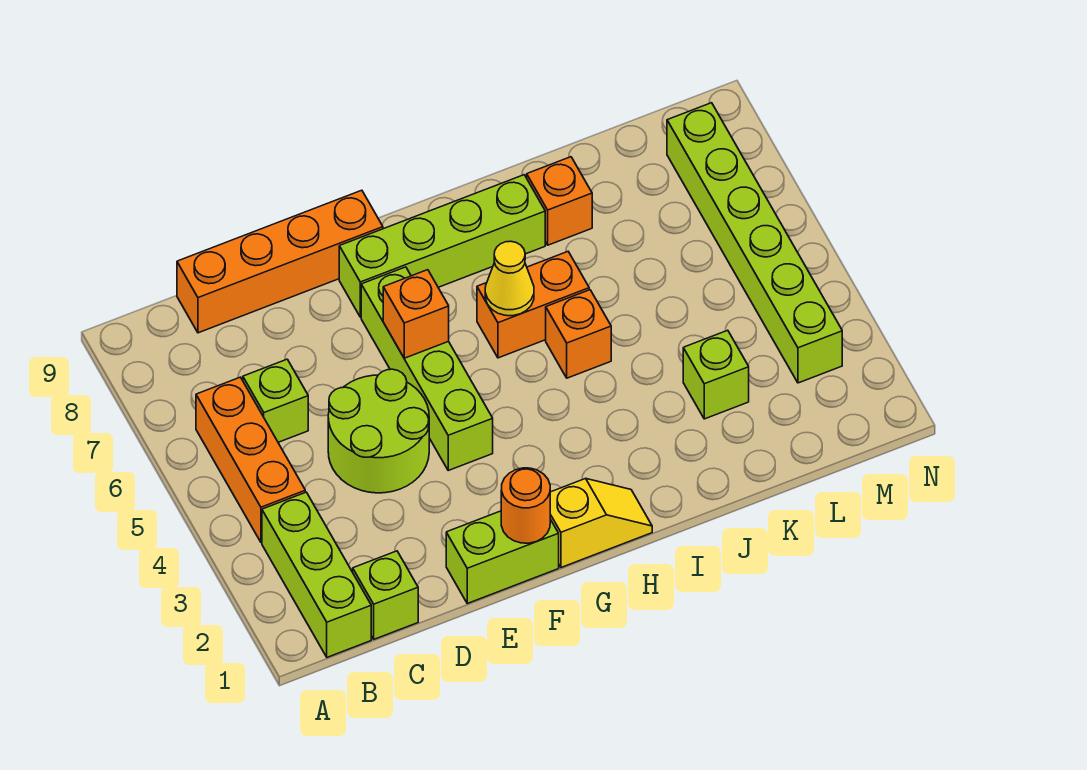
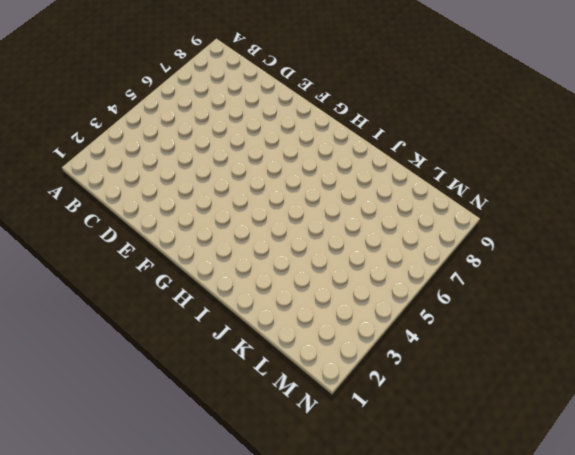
none -> lime 1x3 brick [262,492,371,657]
none -> orange 1x3 brick [196,377,305,542]
none -> lime 1x1 brick [353,551,418,639]

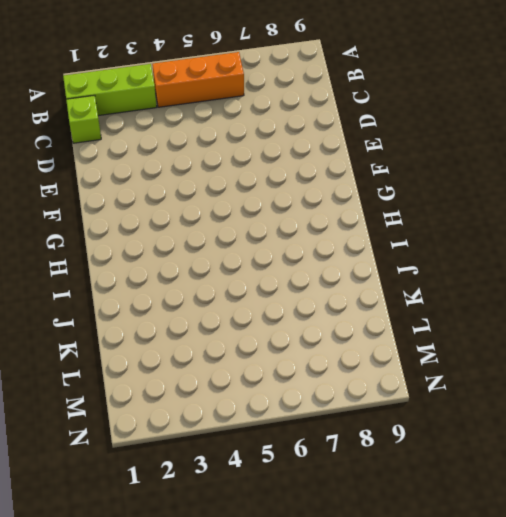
none -> lime 1x1 brick [243,359,308,442]
none -> orange 1x4 brick [177,190,383,333]
none -> lime 2x2 round brick [328,369,429,493]

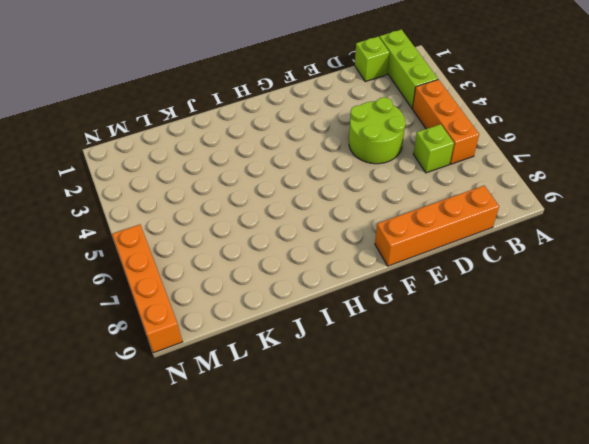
orange 1x4 brick [112,225,183,353] -> none
none -> lime 1x2 brick [446,511,559,603]
none -> lime 1x4 brick [361,267,493,470]
none -> lime 1x4 brick [339,175,545,317]

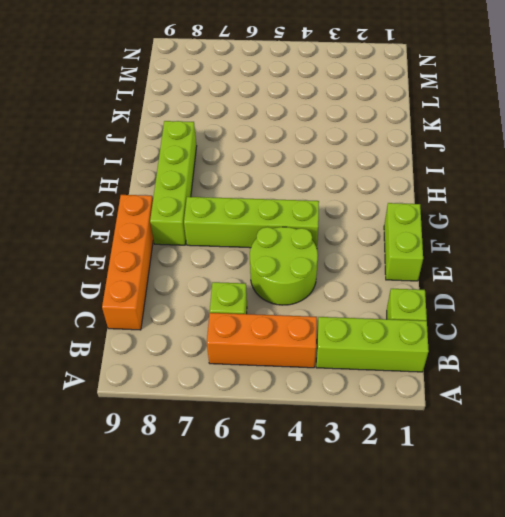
none -> yellow 1x2 slope [550,478,652,568]
none -> orange 1x2 brick [477,252,589,358]
none -> orange 1x1 brick [546,290,611,378]

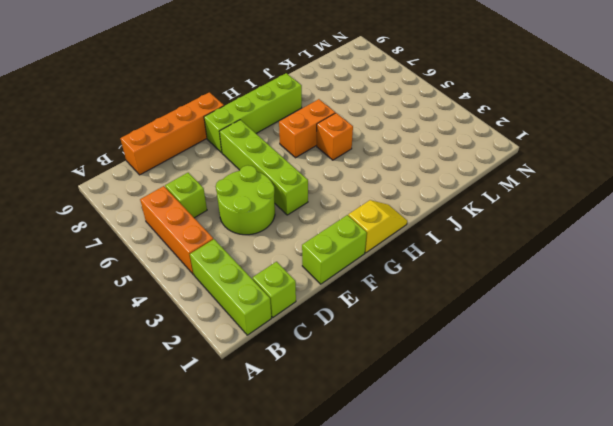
none -> orange 1x1 brick [527,157,592,245]
none -> lime 1x1 brick [683,330,749,419]
none -> lime 1x6 brick [667,103,842,383]

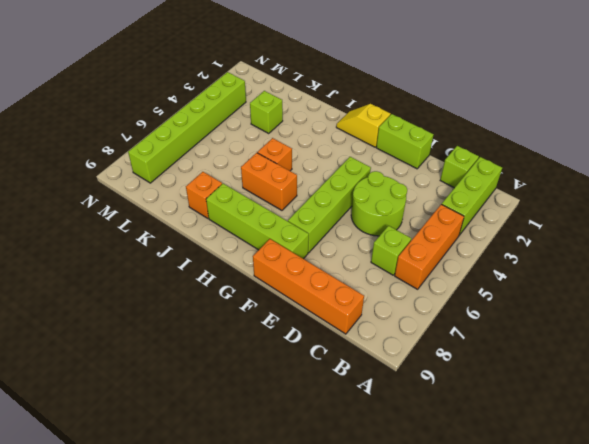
none -> orange 1x1 round brick [501,468,550,543]
none -> orange 1x1 brick [383,270,449,358]
none -> yellow 1x1 cone [485,241,534,316]

